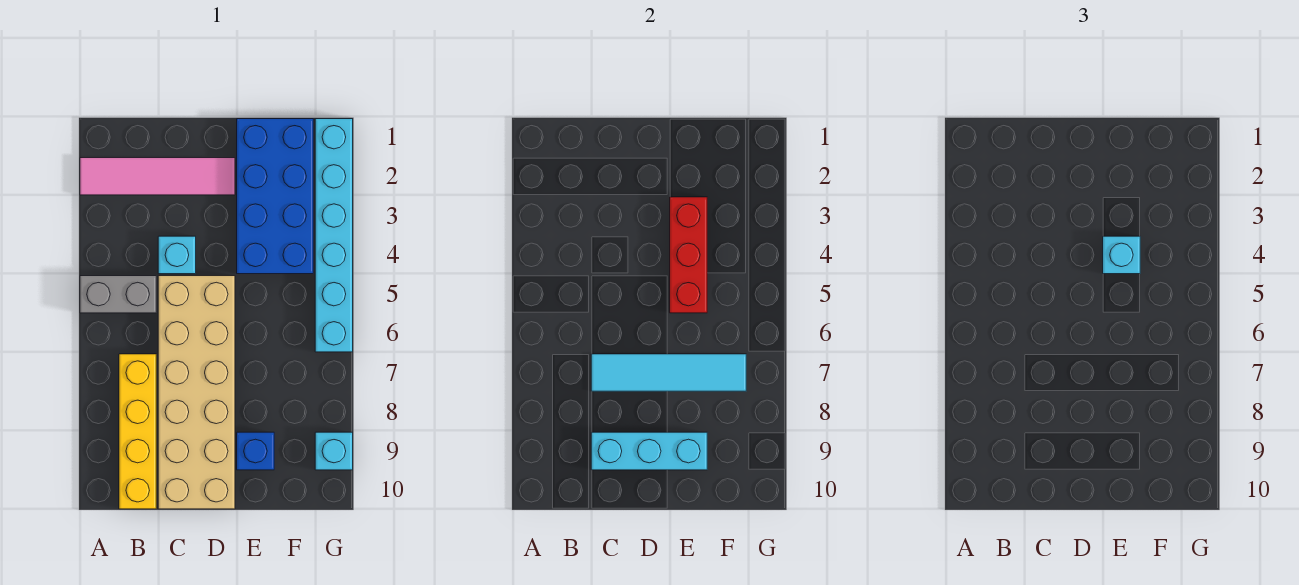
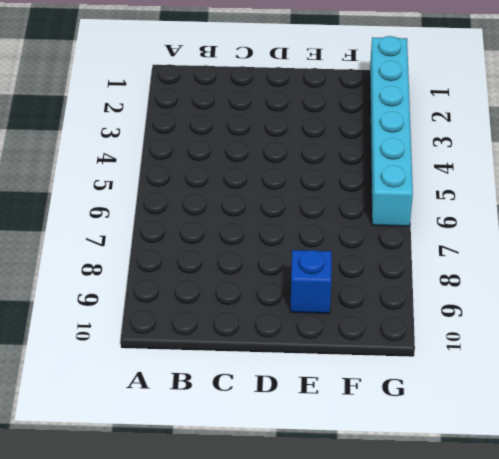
none -> pink 1x4 tile [80,158,235,195]
none -> grey 1x2 brick [80,276,156,313]
none -> yellow 1x4 brick [119,354,156,509]

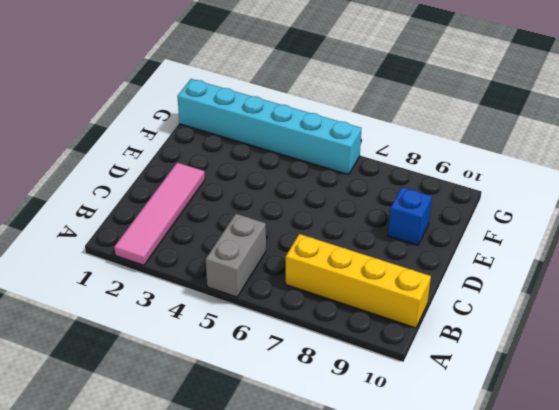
none -> cyan 1x1 brick [158,236,196,274]
none -> tan 2x6 brick [158,276,235,509]
none -> blue 2x4 brick [237,119,313,274]

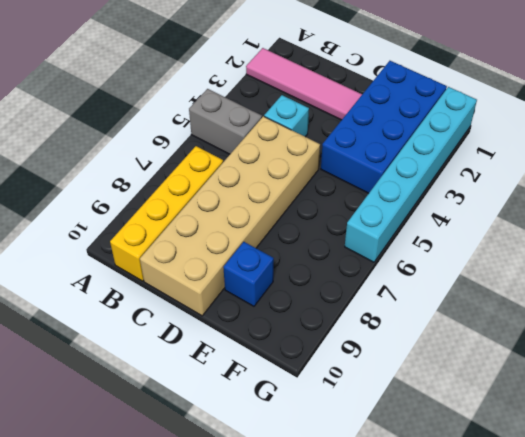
none -> cyan 1x1 brick [315,432,353,470]
none -> cyan 1x4 tile [591,354,746,391]
none -> cyan 1x3 brick [591,432,707,470]

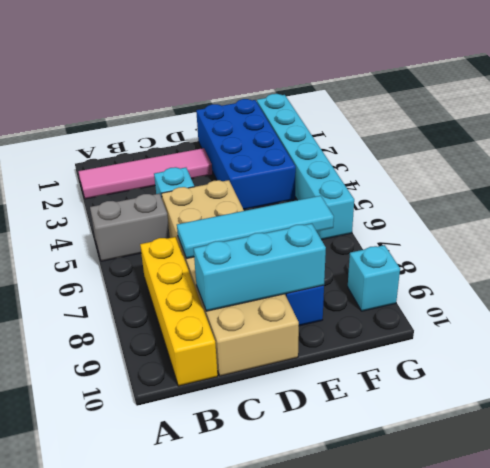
none -> red 1x3 brick [670,197,707,313]
none -> cyan 1x1 brick [1103,236,1140,274]

